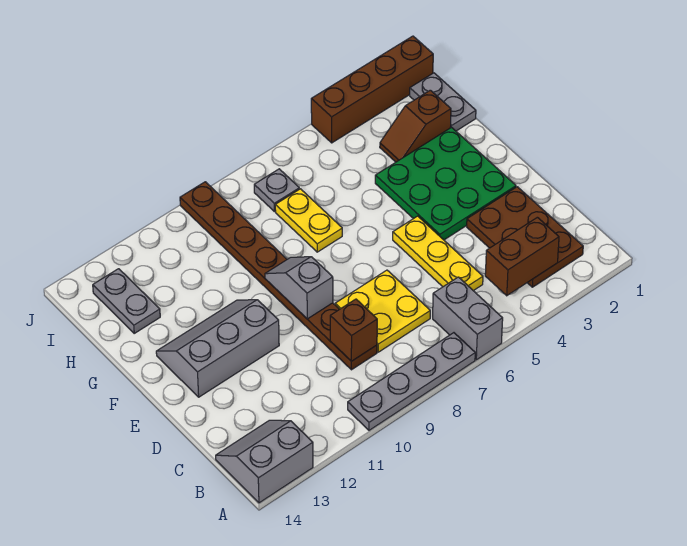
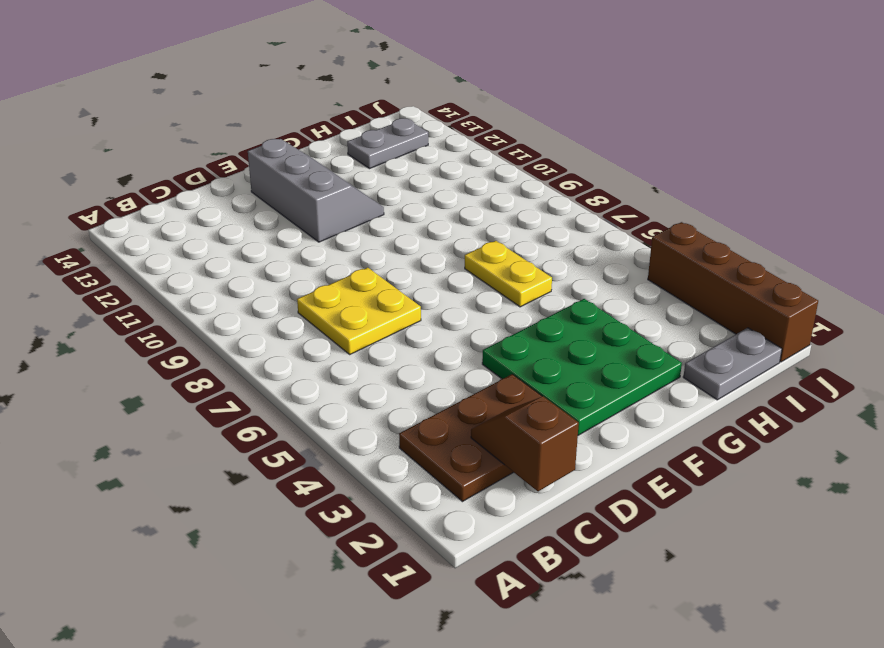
brown 1x2 slope [471,397,579,491] -> brown 1x2 slope moved to [380,90,451,162]
yellow 1x2 plate [465,241,552,307] -> yellow 1x2 plate turned to [275,189,342,252]
none -> grey 1x2 brick [433,277,503,360]
none -> grey 1x4 plate [348,333,475,430]
none -> grey 2x2 slope [216,420,313,503]

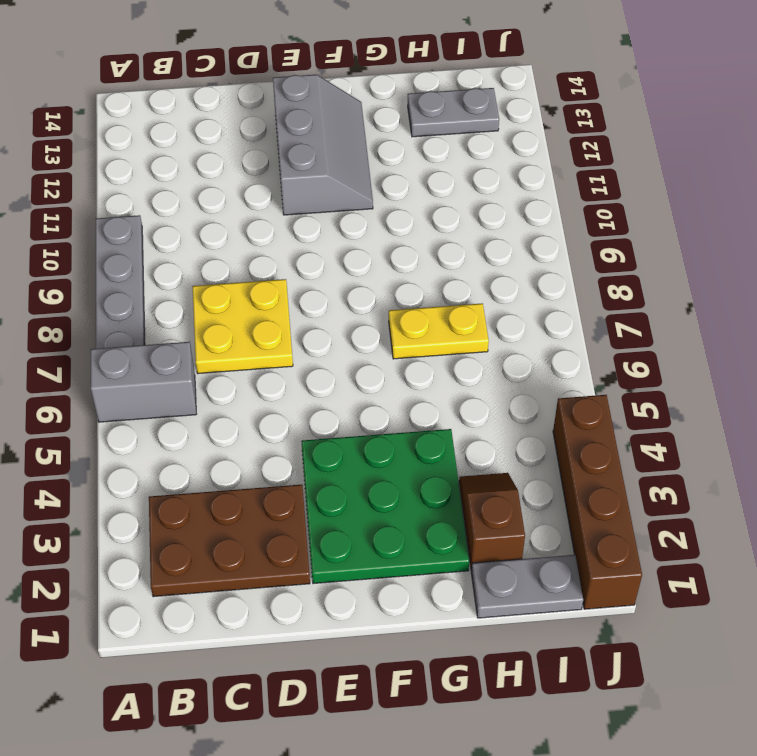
none -> grey 2x2 slope [216,420,313,503]
none -> yellow 1x3 plate [393,216,483,291]
none -> brown 1x8 plate [180,182,377,370]

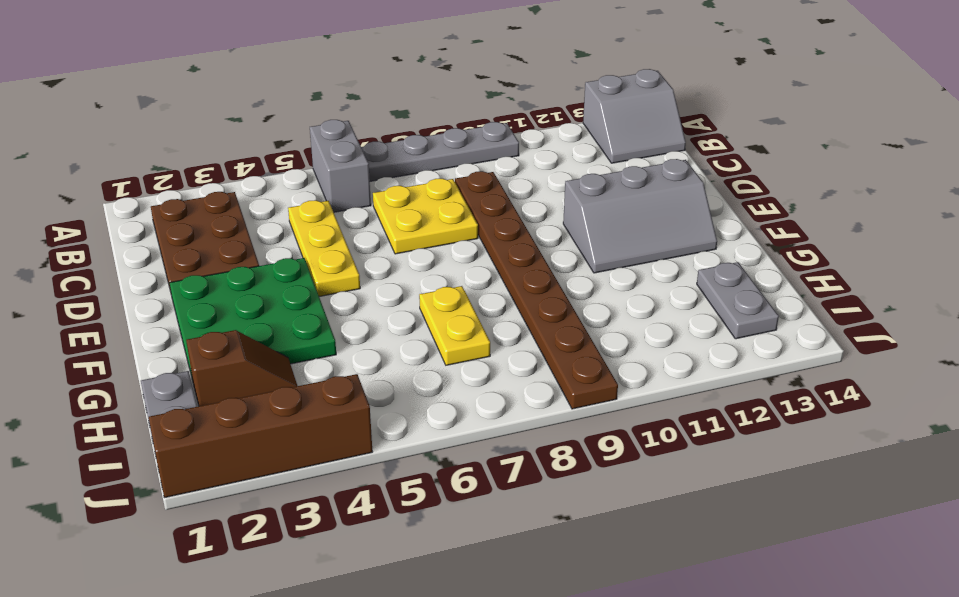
none -> grey 1x1 plate [254,169,299,212]
none -> brown 1x2 brick [485,217,559,296]
none -> brown 1x1 brick [330,299,377,361]

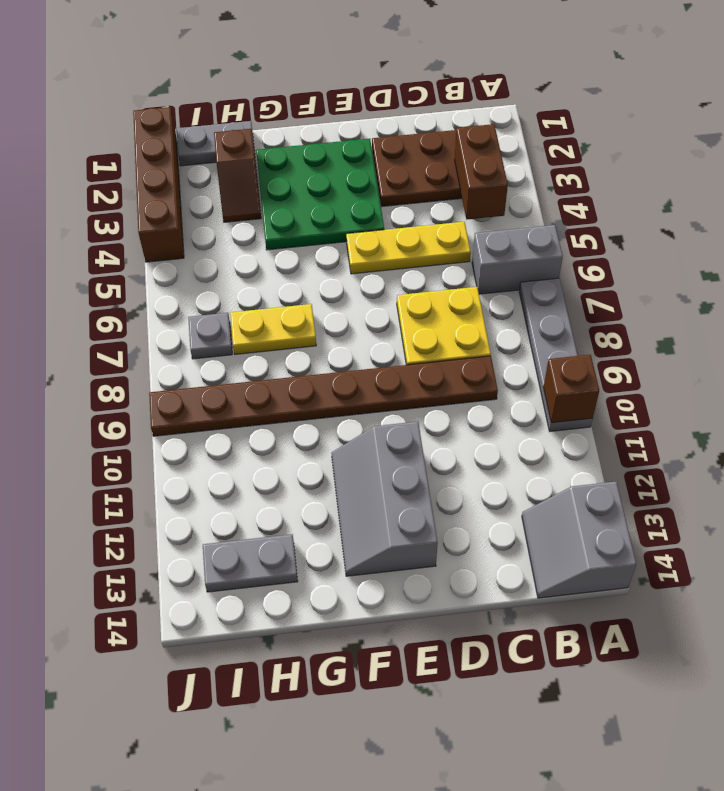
brown 1x1 brick [543,355,599,423] -> brown 1x1 brick moved to [330,299,377,361]
none -> grey 1x2 slope [265,257,333,319]

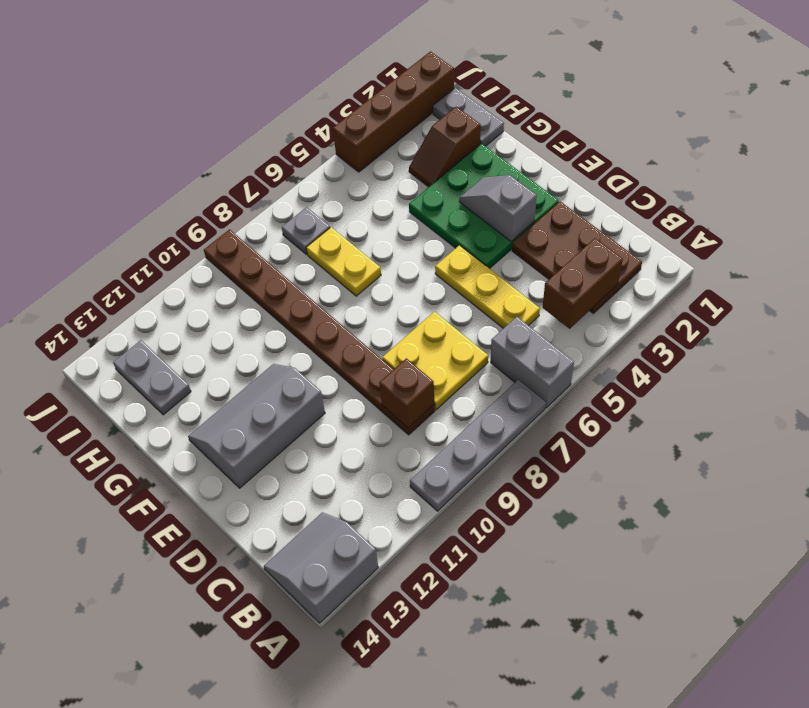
grey 1x2 slope [459,175,537,241] -> grey 1x2 slope moved to [265,257,333,319]

